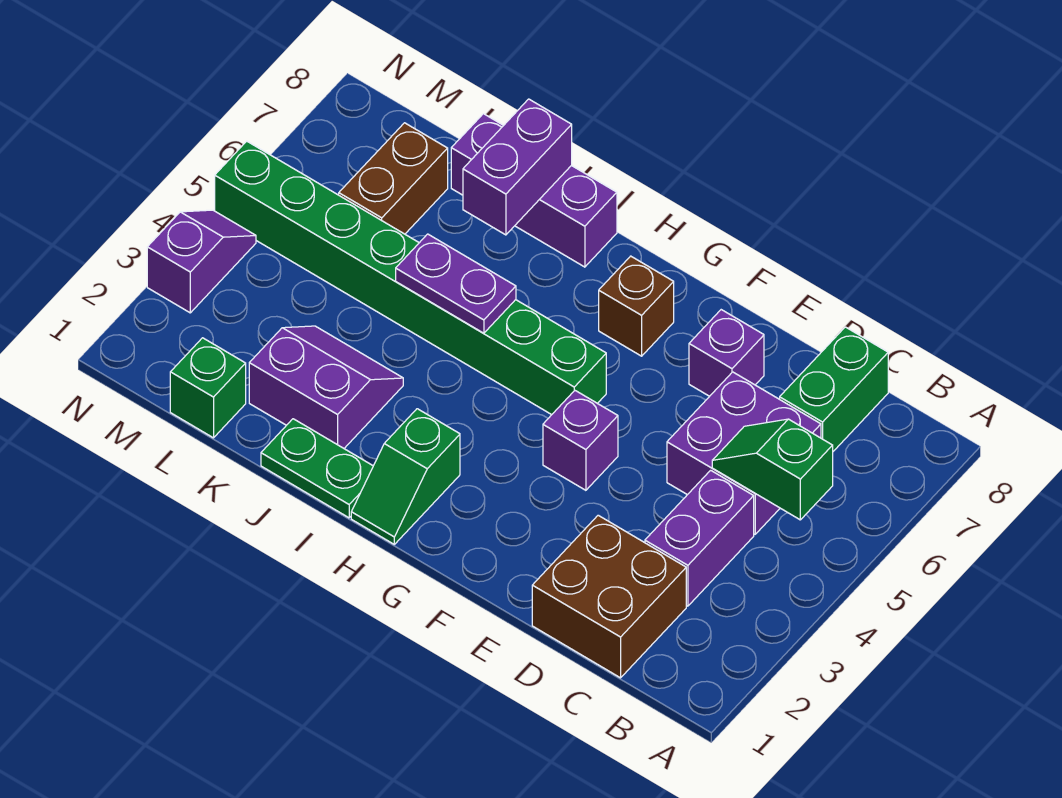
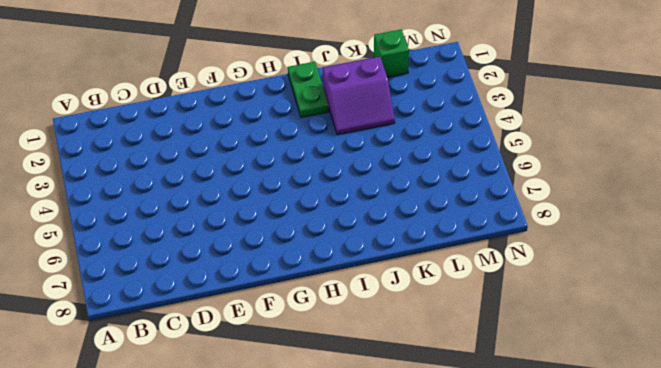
green 1x2 plate [288,62,329,117] -> green 1x2 plate turned to [261,419,373,518]
none -> brown 2x2 brick [532,515,686,678]
none -> purple 1x2 brick [645,470,754,606]
none -> purple 2x2 brick [667,372,821,534]

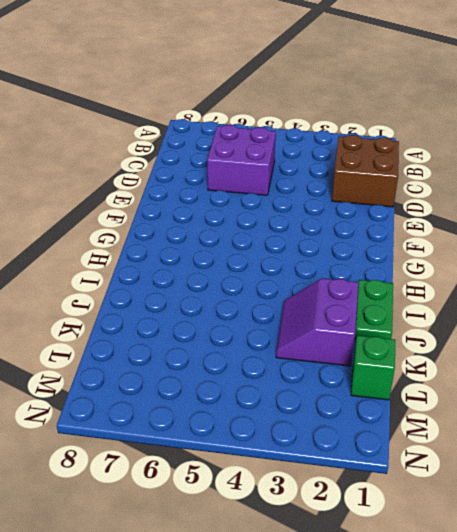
none -> purple 1x2 brick [645,470,754,606]
none -> green 1x2 brick [780,327,888,451]
none -> purple 1x1 brick [689,310,764,396]

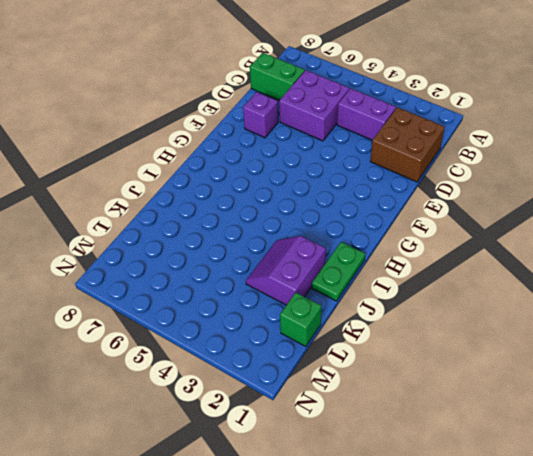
none -> purple 1x1 brick [543,391,618,490]
none -> green 1x8 brick [215,141,606,415]
none -> brown 1x1 brick [599,256,674,356]

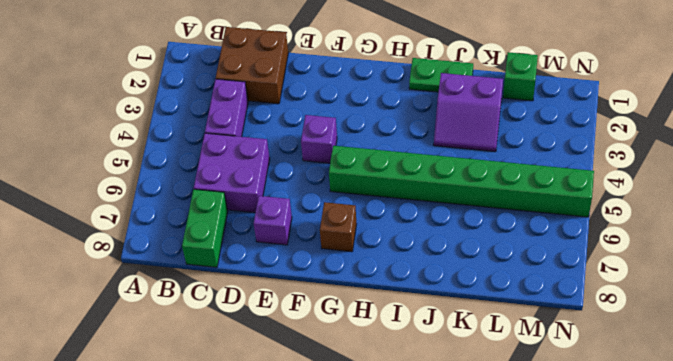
none -> green 1x2 slope [351,409,460,544]
none -> purple 1x3 brick [451,114,617,267]
none -> brown 1x2 brick [339,123,448,234]

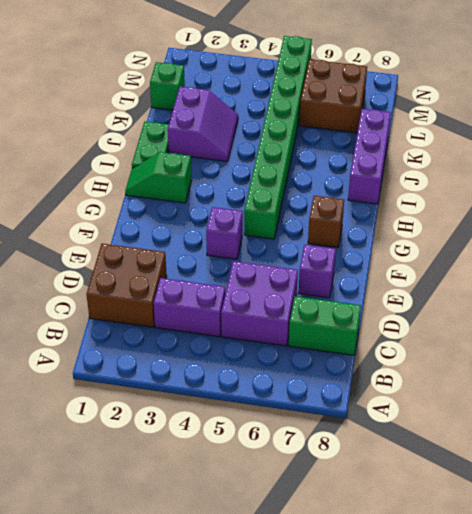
brown 2x2 brick [299,59,367,133] -> brown 1x2 brick [339,123,448,234]
none -> purple 1x2 slope [147,210,256,313]
none -> green 1x2 slope [712,419,833,520]
none -> purple 1x2 plate [396,234,516,333]

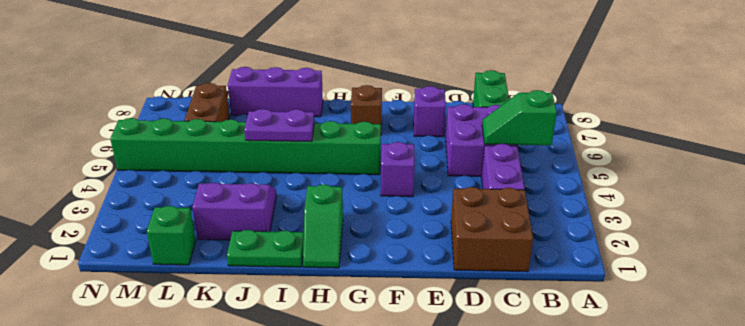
none -> purple 1x2 slope [147,210,256,313]
none -> purple 1x2 brick [463,99,572,235]

